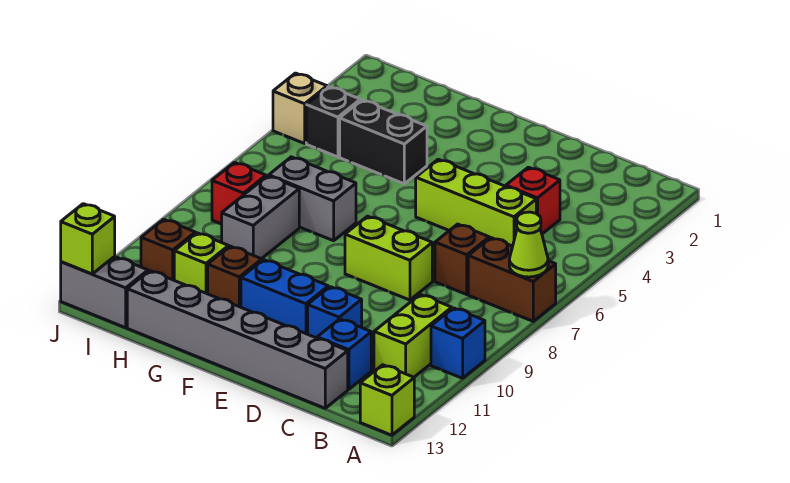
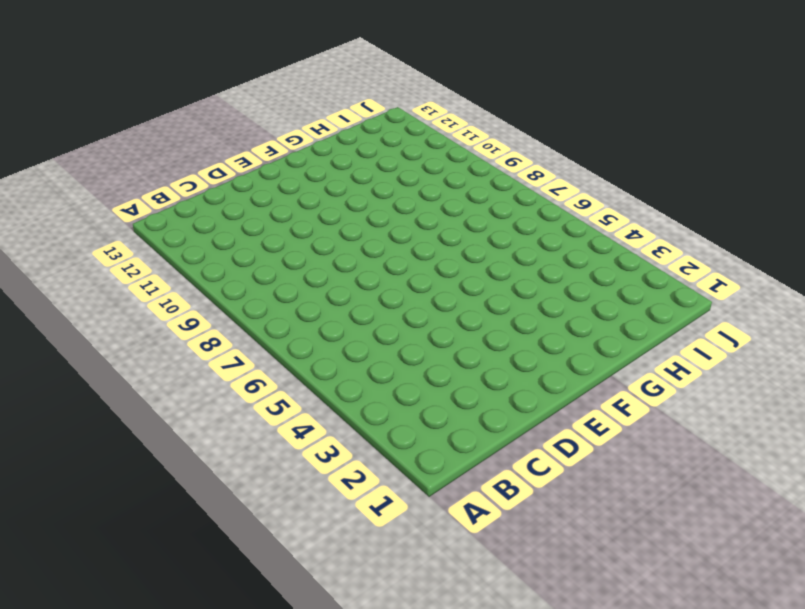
none -> brown 1x2 brick [468,238,556,321]
none -> blue 1x1 brick [431,308,485,378]
none -> lime 1x1 brick [360,365,414,435]

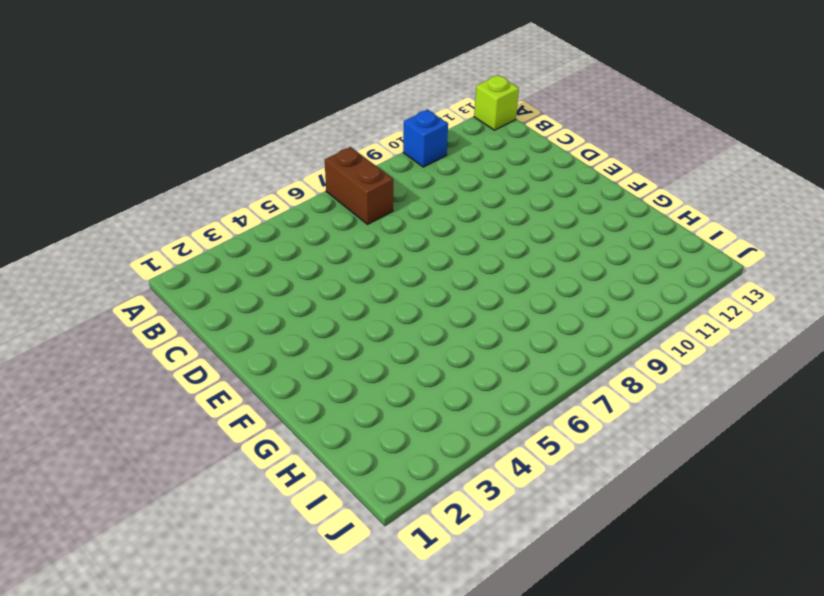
none -> lime 1x2 brick [374,295,452,377]
none -> red 1x1 brick [506,167,560,234]
none -> lime 1x3 brick [416,159,536,246]

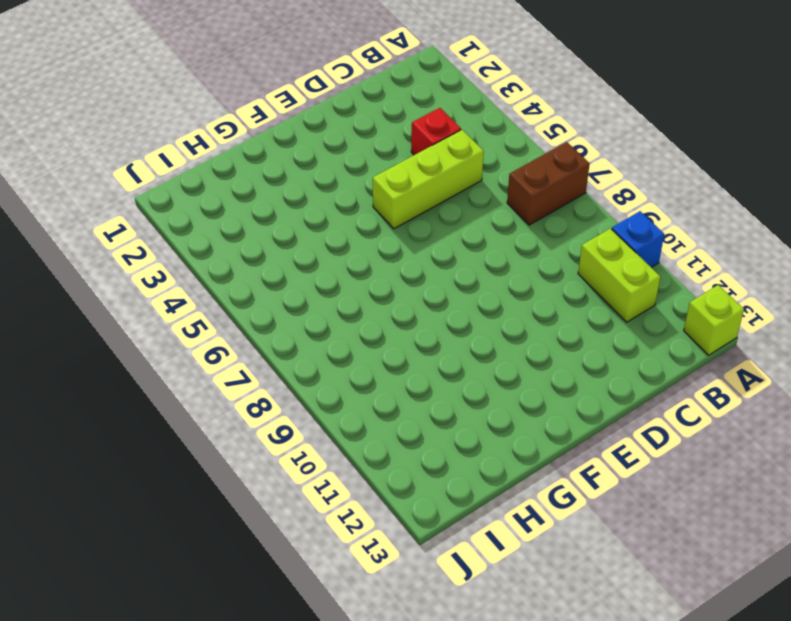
none -> brown 1x1 brick [435,224,489,294]
none -> blue 1x1 brick [317,319,371,389]
none -> grey 1x6 brick [127,271,348,408]

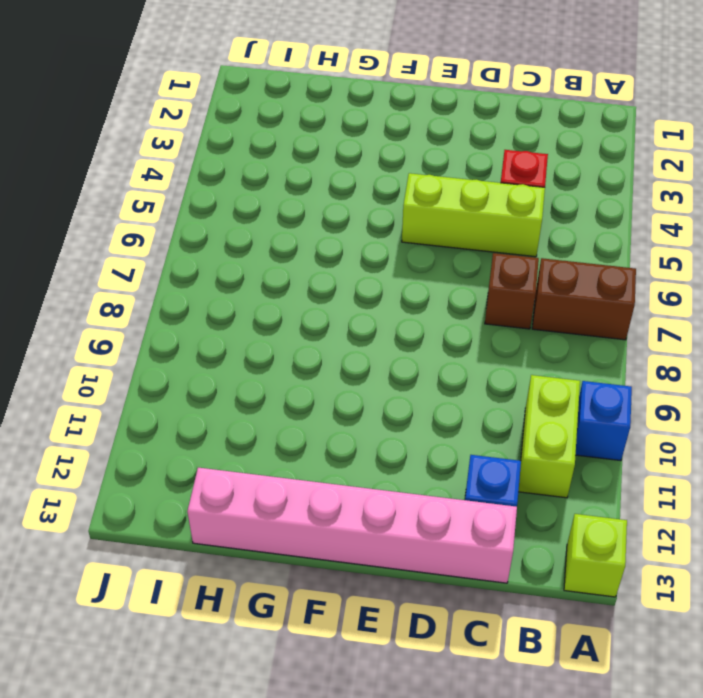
pink 1x6 brick [187,468,517,583] -> grey 1x6 brick [127,271,348,408]
none -> lime 1x2 brick [345,216,432,300]
none -> blue 1x1 brick [308,287,362,338]
none -> blue 1x2 brick [241,260,328,334]

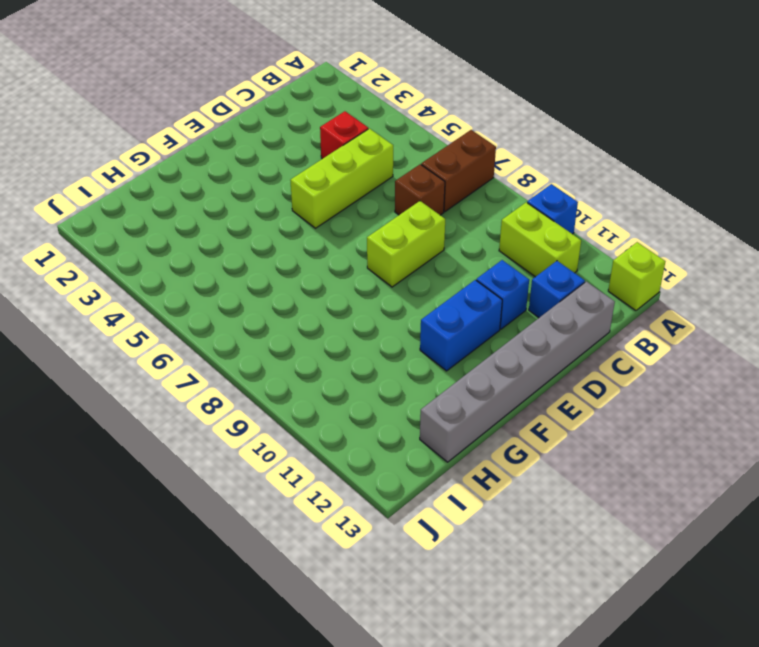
none -> black 1x2 brick [340,100,427,184]
none -> grey 1x2 brick [269,157,356,241]
none -> brown 1x1 brick [208,246,262,307]

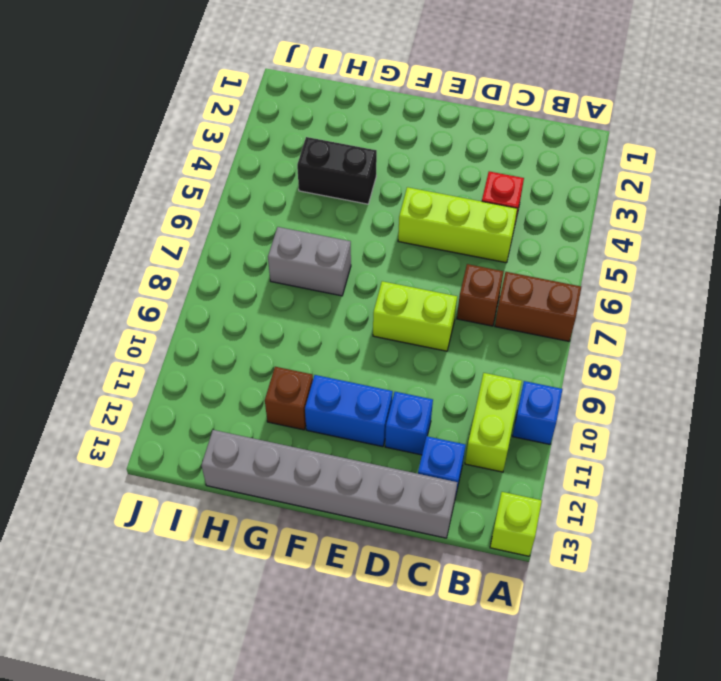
none -> grey 1x2 brick [222,176,299,259]
none -> lime 1x1 brick [174,233,229,294]
none -> black 1x1 brick [306,87,360,157]

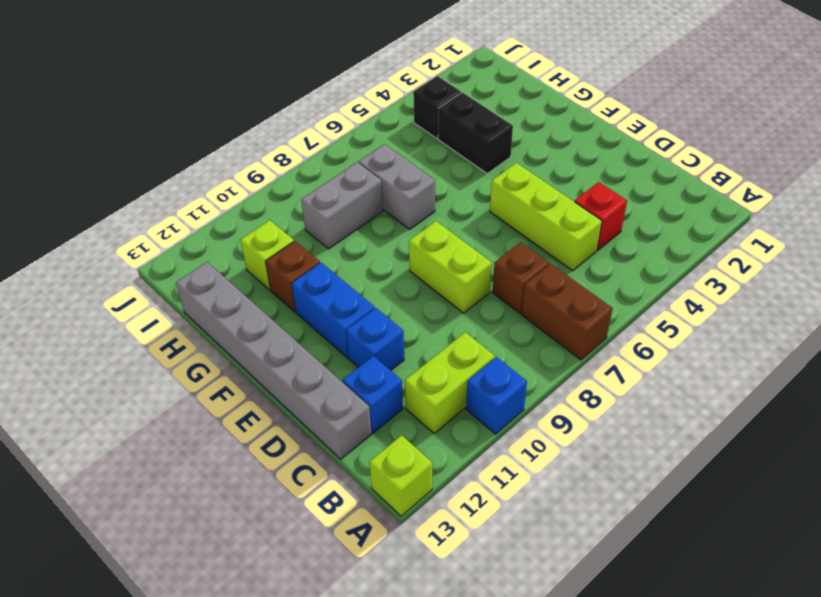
none -> red 1x1 brick [212,162,266,224]
none -> brown 1x1 brick [141,219,195,280]
none -> grey 1x2 brick [61,256,148,328]

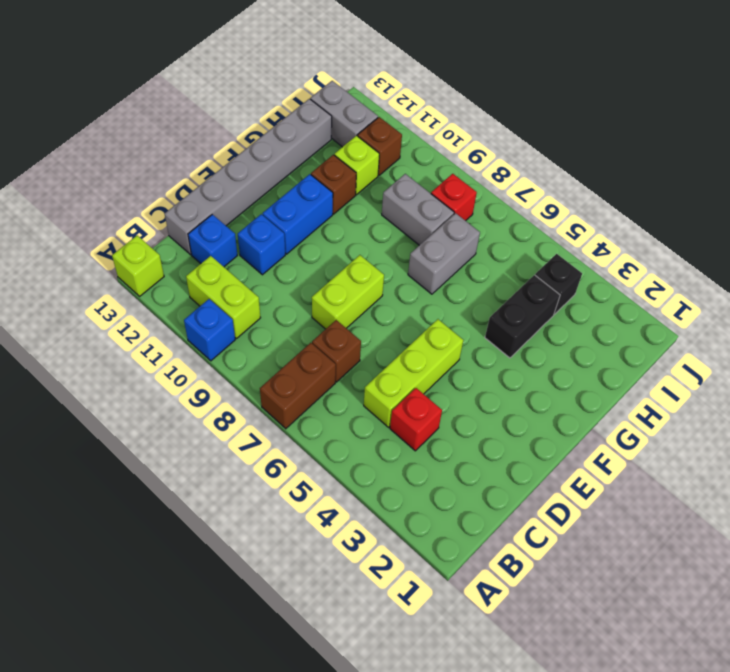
grey 1x2 brick [310,81,378,147] -> grey 1x2 brick turned to [61,256,148,328]
none -> tan 1x1 brick [273,73,327,143]
none -> lime 1x1 cone [509,212,548,277]
none -> lime 1x1 brick [61,204,115,274]

